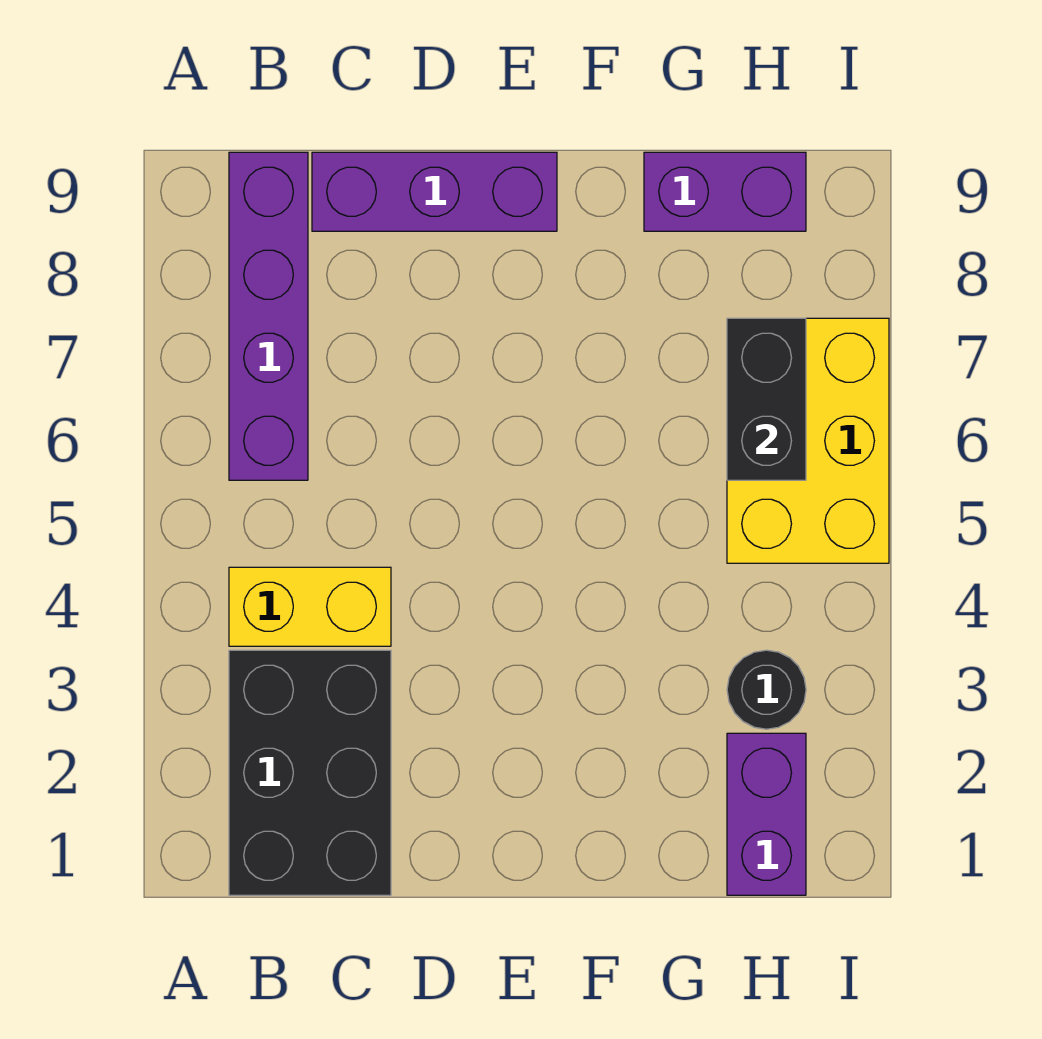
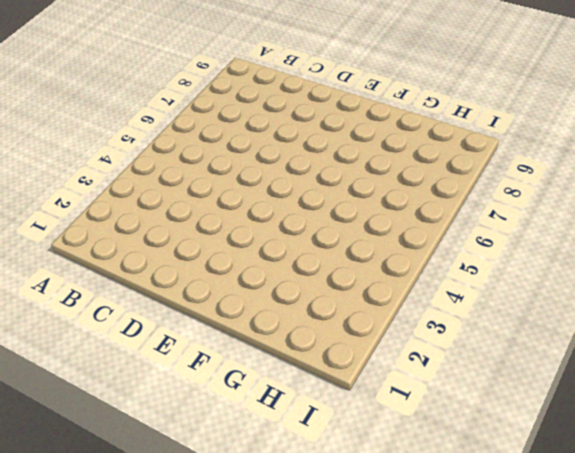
none -> black 2x3 brick [229,650,391,895]
none -> yellow 1x2 brick [229,567,391,646]

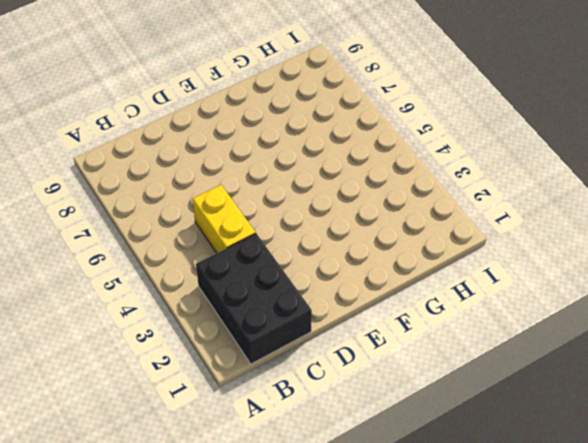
yellow 1x2 brick [193,185,256,253] -> yellow 1x2 brick turned to [229,567,391,646]
none -> purple 1x4 brick [229,152,308,480]
none -> purple 1x3 brick [312,152,557,231]

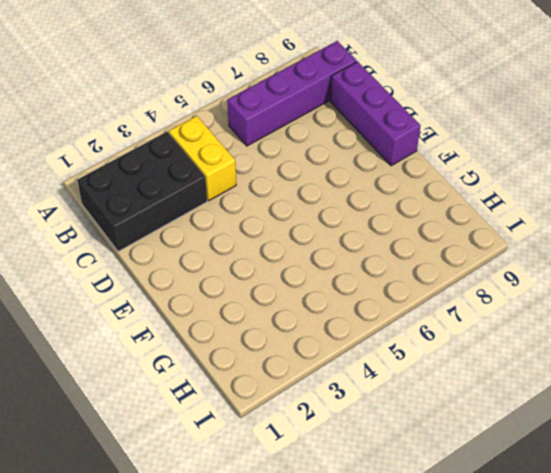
none -> purple 1x2 brick [644,152,806,231]
none -> purple 1x2 brick [727,733,806,895]

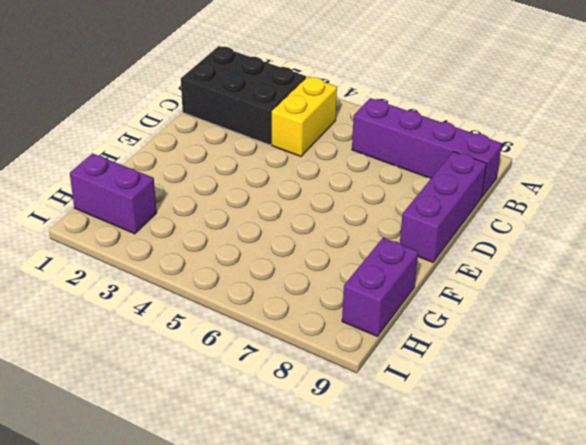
none -> black 1x1 round brick [727,650,806,729]
none -> yellow 2x3 brick [727,318,889,563]

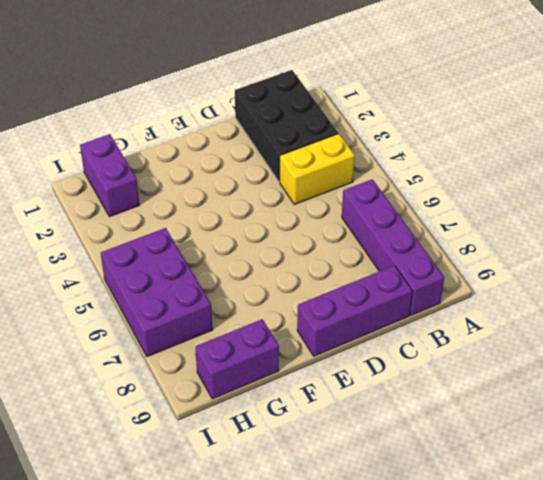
purple 2x3 brick [101,228,213,357] -> yellow 2x3 brick [727,318,889,563]
none -> black 1x1 round brick [727,650,806,729]
none -> black 1x2 brick [727,318,806,480]

